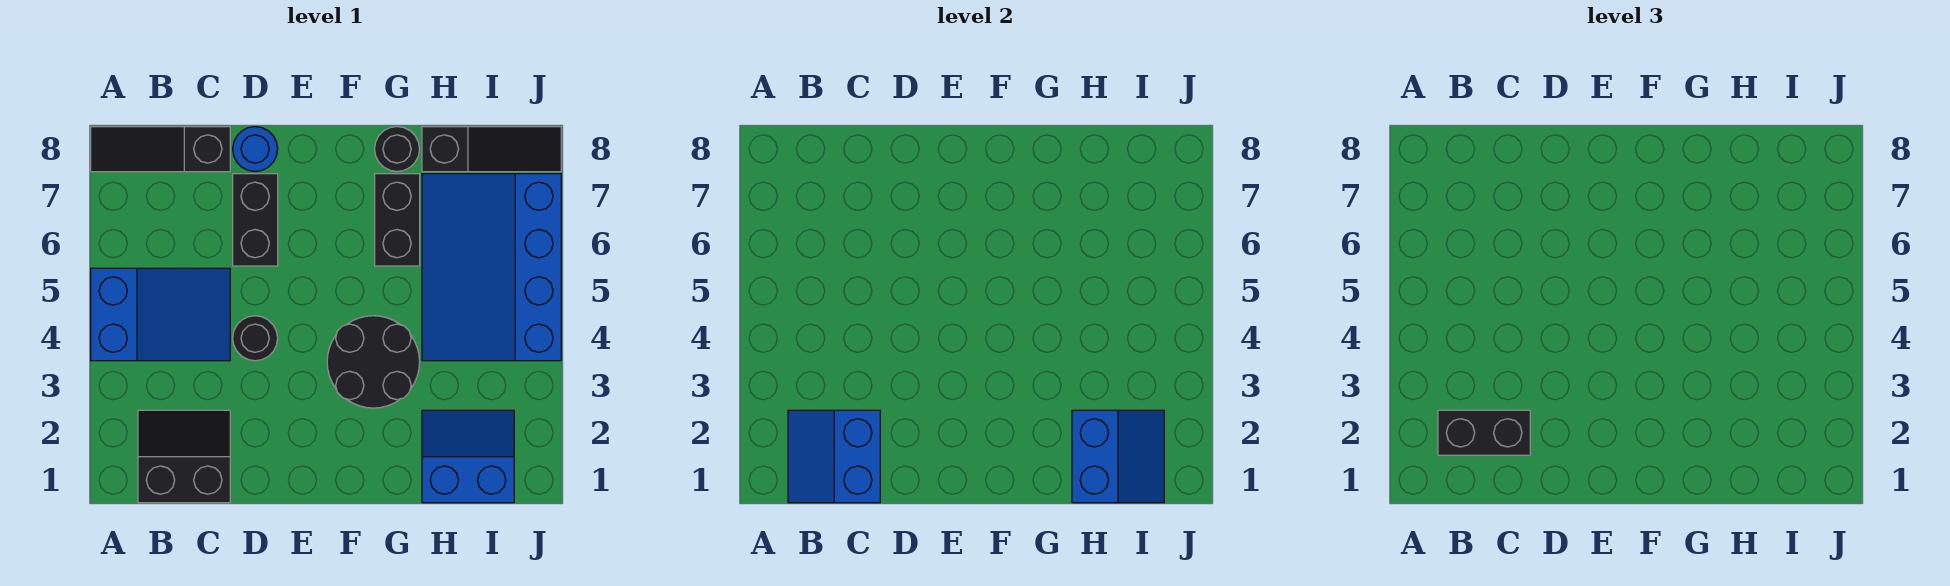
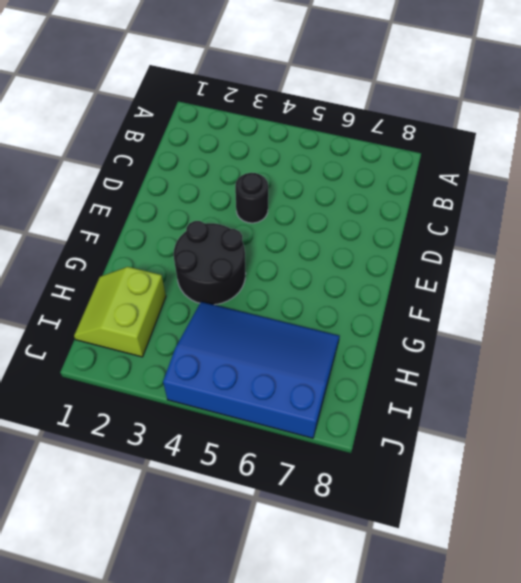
lime 2x2 slope [74,267,166,357] -> blue 2x2 slope [422,410,514,503]
none -> blue 2x3 slope [91,268,230,361]
none -> black 1x3 slope [91,127,230,172]
none -> black 2x2 slope [138,410,230,503]

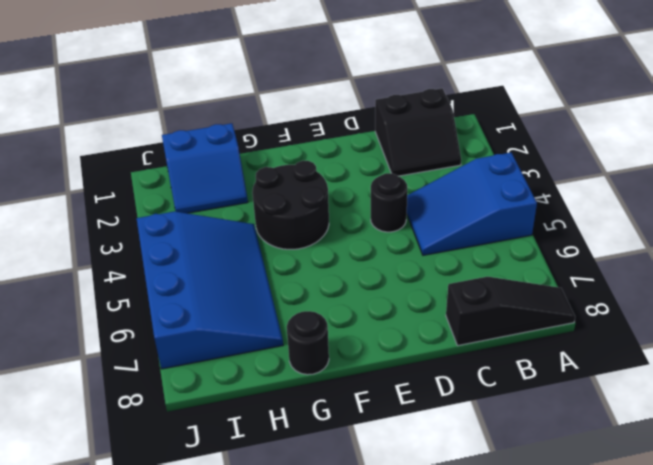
none -> black 1x2 brick [233,174,278,266]
none -> blue 1x1 round brick [233,127,278,171]
none -> black 1x2 brick [375,174,420,266]

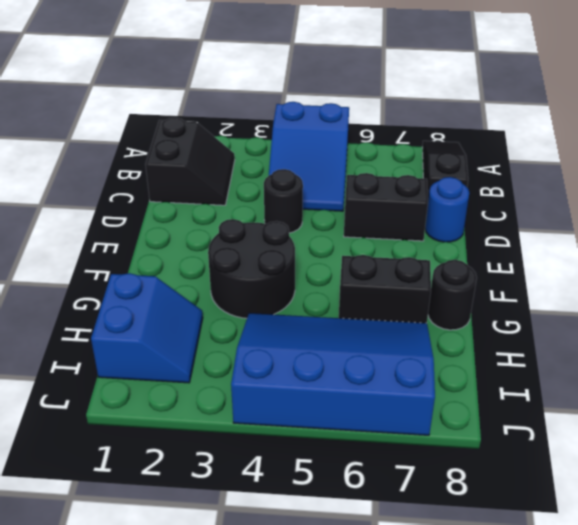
none -> black 1x3 slope [422,127,561,172]
none -> blue 2x2 slope [788,410,880,503]
none -> blue 2x2 slope [1072,410,1164,503]

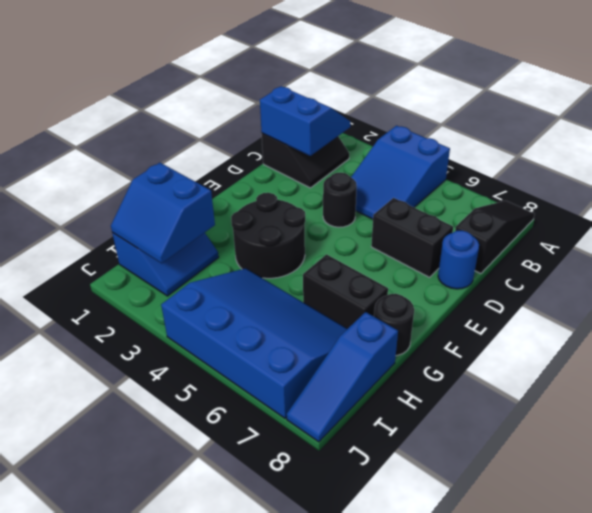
blue 1x3 slope [287,312,398,442] -> black 1x3 slope [422,127,561,172]
none -> black 1x2 brick [1438,410,1530,455]

